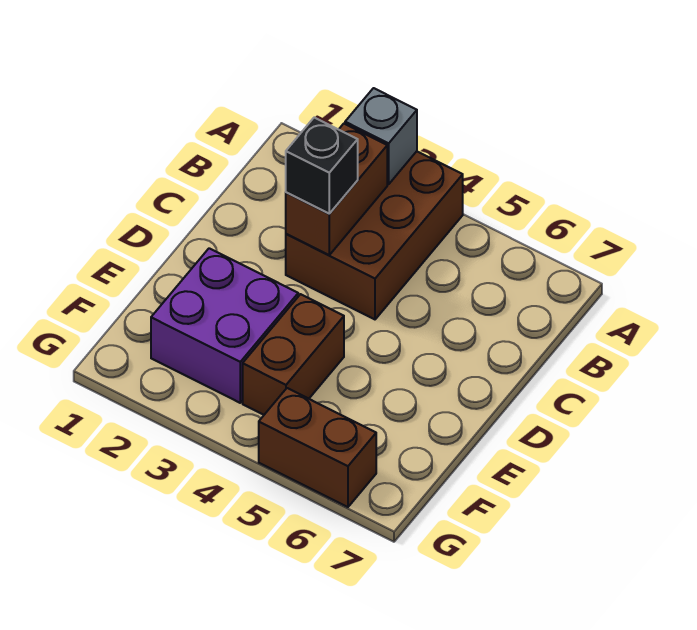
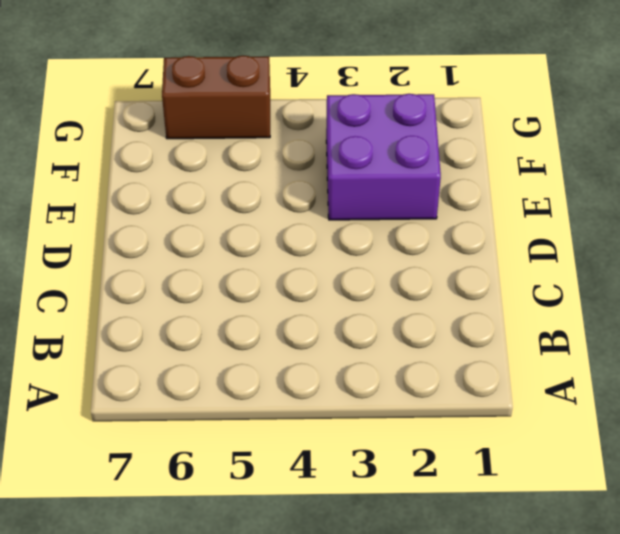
none -> brown 2x3 brick [286,151,463,319]
none -> brown 1x2 brick [243,294,344,415]

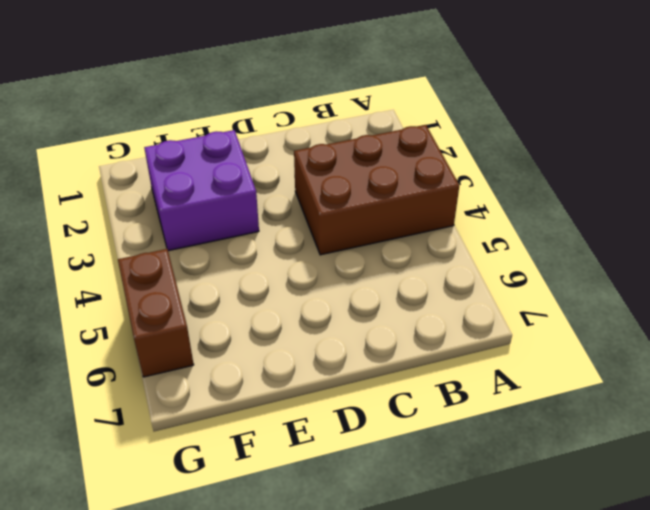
none -> brown 1x2 brick [243,294,344,415]
none -> grey 1x1 brick [345,88,417,184]

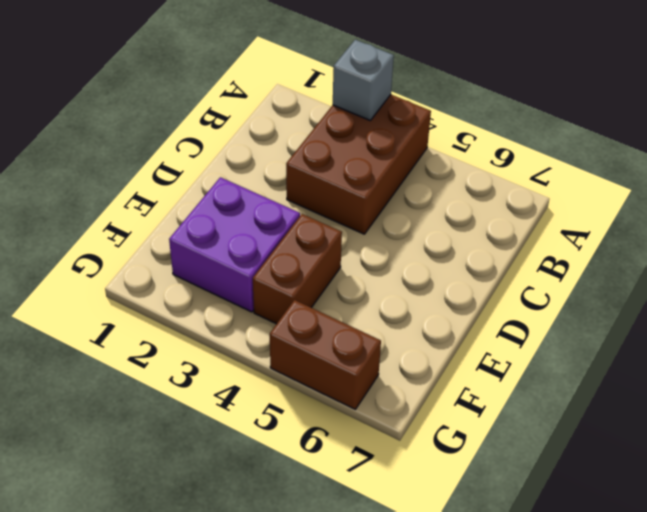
none -> brown 1x2 brick [286,124,387,255]
none -> black 1x1 brick [286,118,358,214]

